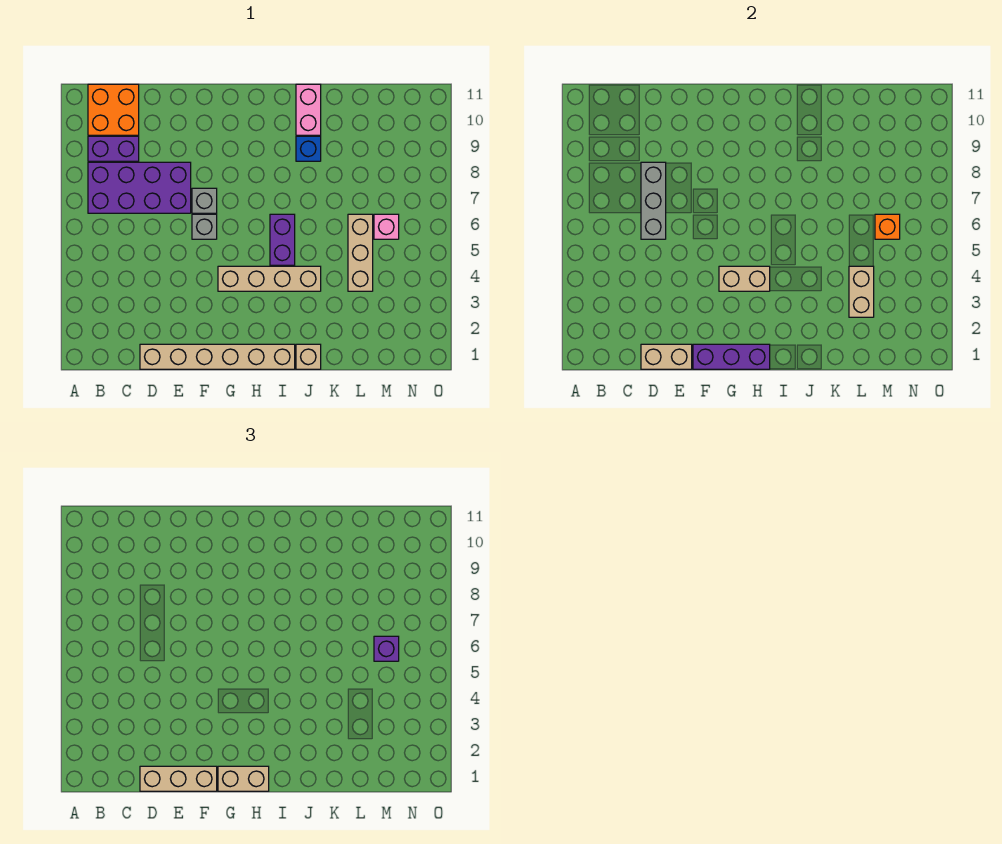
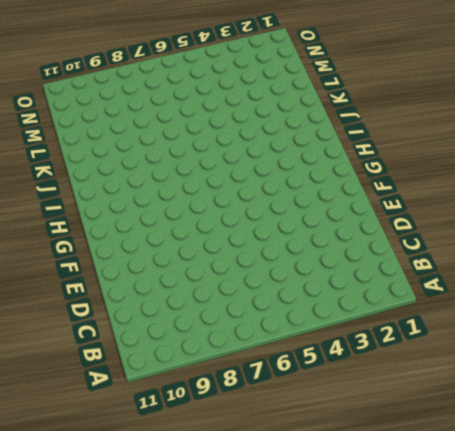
none -> purple 2x4 brick [88,162,191,213]
none -> purple 1x2 brick [88,136,139,161]
none -> orange 2x2 brick [88,84,139,135]

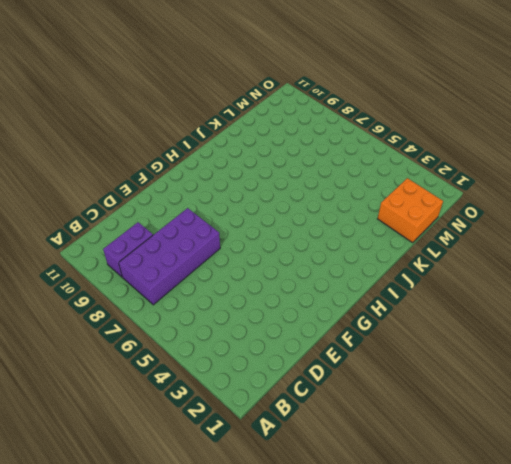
orange 2x2 brick [378,178,443,243] -> orange 2x2 brick moved to [88,84,139,135]
none -> tan 1x6 brick [140,344,295,369]
none -> grey 1x1 brick [192,214,217,239]
none -> grey 1x1 brick [192,188,217,213]

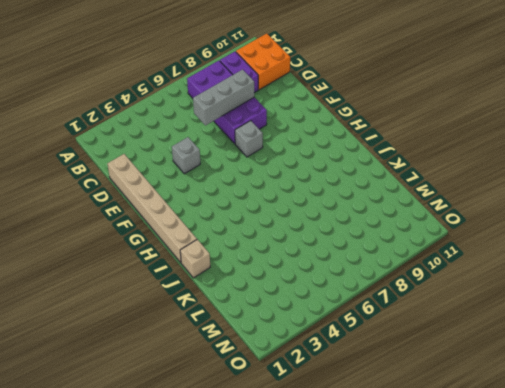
grey 1x1 brick [172,137,200,174] -> grey 1x1 brick moved to [192,214,217,239]
none -> tan 1x4 brick [218,266,321,291]
none -> purple 1x2 brick [270,214,295,265]
none -> blue 1x1 brick [296,136,321,161]

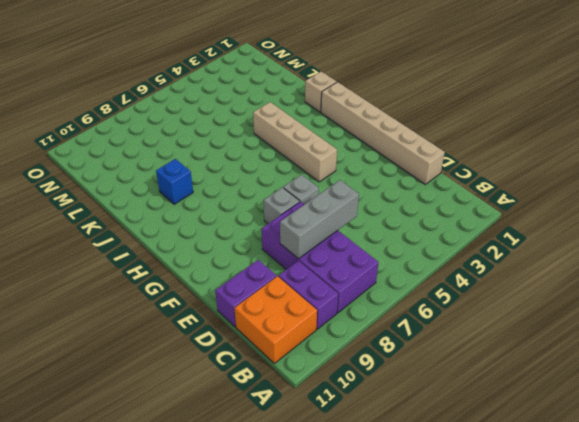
purple 1x2 brick [215,260,277,327] -> purple 1x2 brick moved to [270,214,295,265]
none -> pink 1x2 brick [296,84,321,135]
none -> tan 1x3 brick [348,214,373,291]
none -> pink 1x1 brick [374,214,399,239]

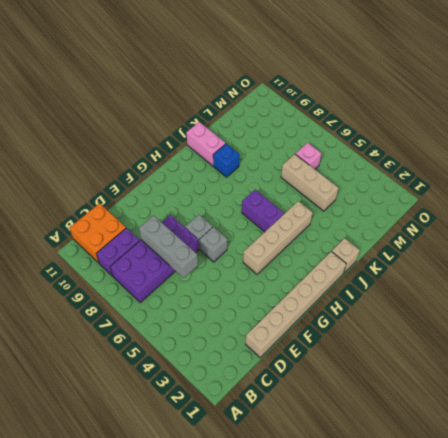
none -> tan 1x2 brick [641,344,692,369]
none -> purple 1x3 brick [693,344,770,369]
none -> tan 1x2 brick [719,266,770,291]

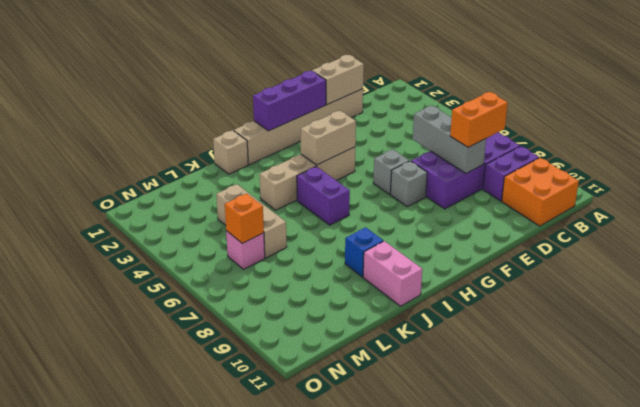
orange 1x2 brick [450,92,508,147] -> none
none -> tan 1x2 brick [849,266,874,317]
none -> tan 1x3 brick [140,766,217,791]
none -> tan 1x2 brick [218,766,269,791]

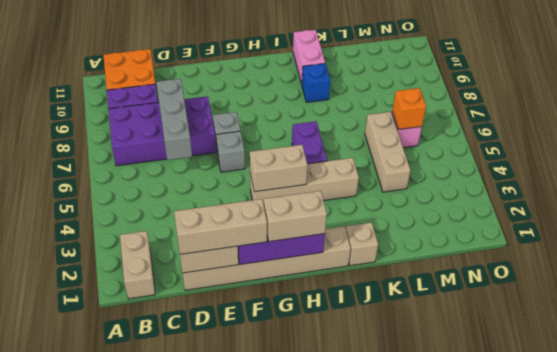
tan 1x2 brick [120,231,155,299] -> tan 1x2 brick moved to [849,266,874,317]
none -> purple 1x1 brick [374,636,399,661]

